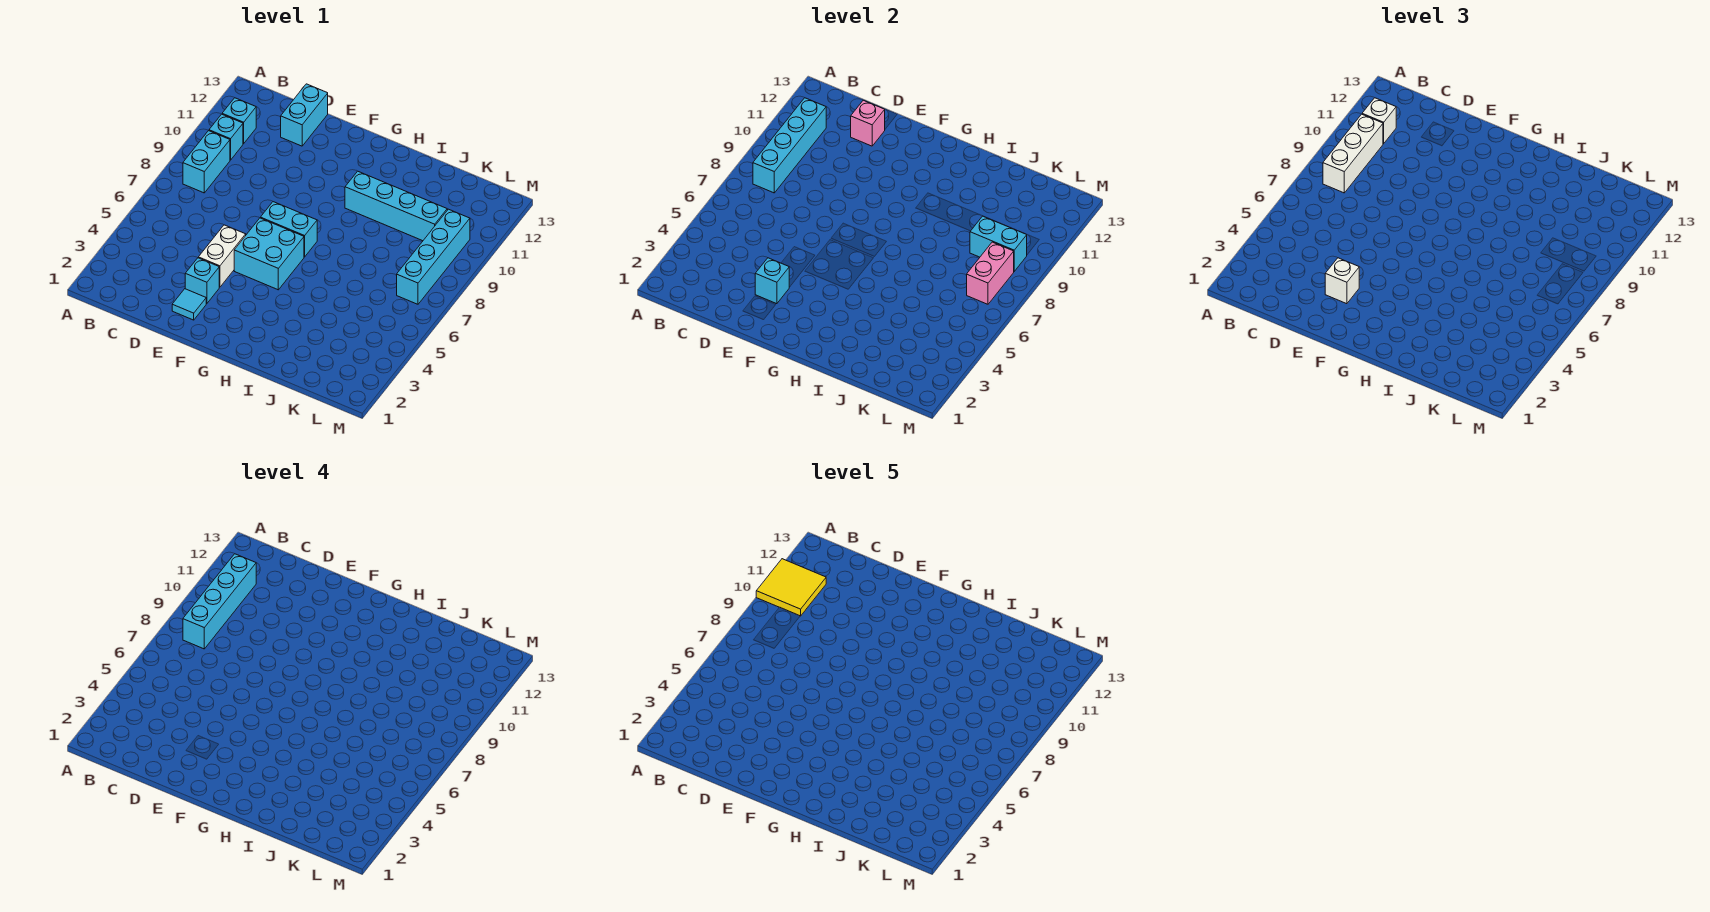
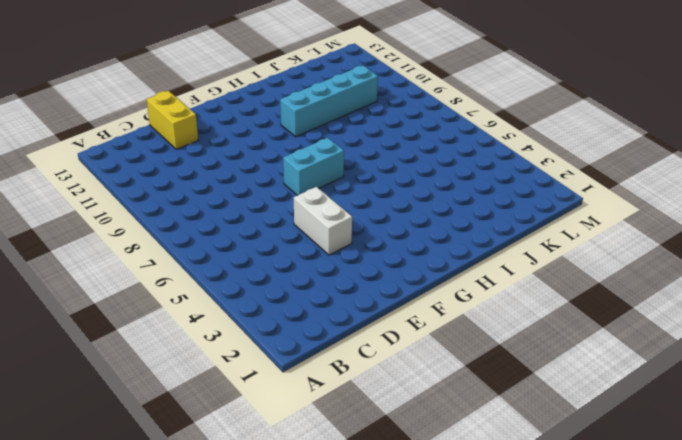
yellow 1x2 brick [146,91,198,149] -> cyan 1x2 brick [281,84,328,146]
none -> cyan 1x2 brick [183,131,230,193]
none -> cyan 1x1 brick [209,114,243,160]
none -> cyan 1x1 brick [222,98,256,144]

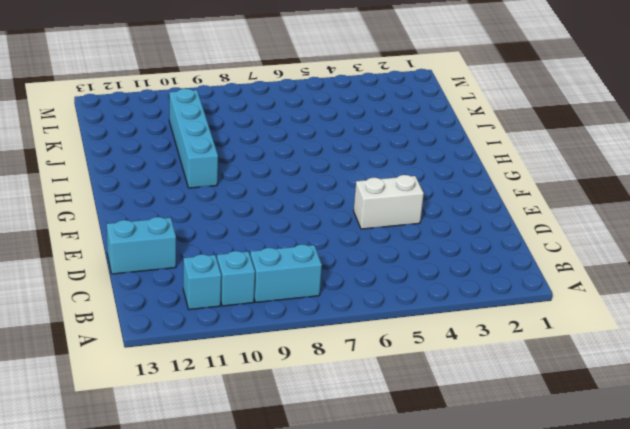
none -> cyan 1x1 tile [172,289,206,320]
none -> cyan 1x1 brick [185,258,219,304]
none -> cyan 2x2 brick [234,218,304,290]

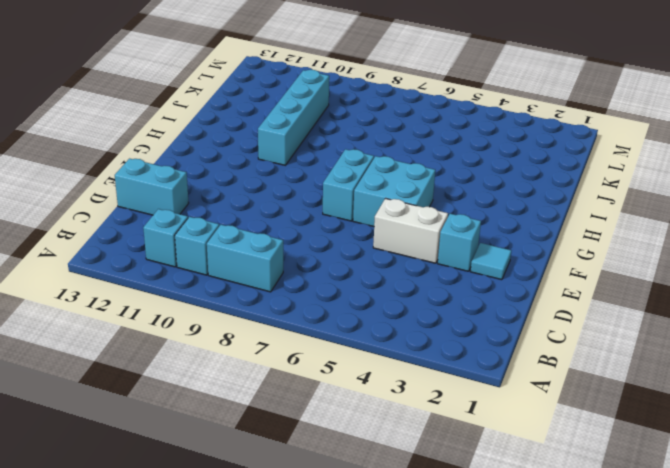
none -> cyan 1x4 brick [397,209,470,304]
none -> cyan 1x4 brick [753,98,826,193]
none -> pink 1x1 brick [851,100,885,146]

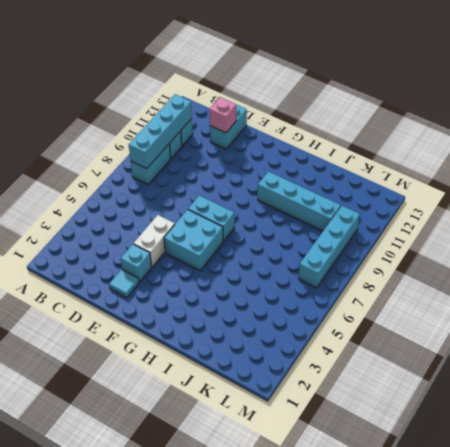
none -> cyan 1x1 brick [755,258,789,304]
none -> cyan 1x2 brick [970,216,1027,271]
none -> pink 1x2 brick [967,242,1014,304]

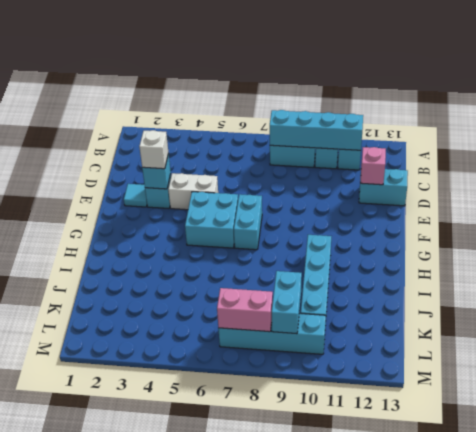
none -> white 1x3 brick [1323,114,1383,193]
none -> white 1x1 brick [1362,98,1396,144]
none -> cyan 1x4 brick [183,554,256,649]

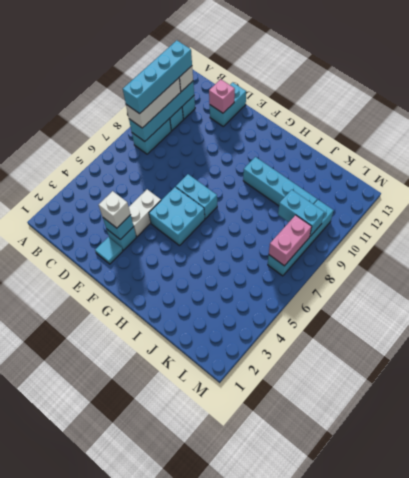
none -> yellow 2x2 tile [756,559,826,616]

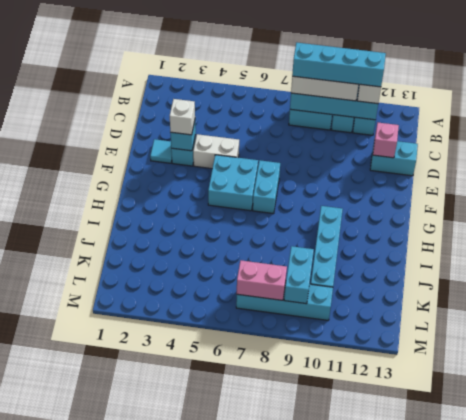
none -> yellow 2x2 tile [756,559,826,616]

